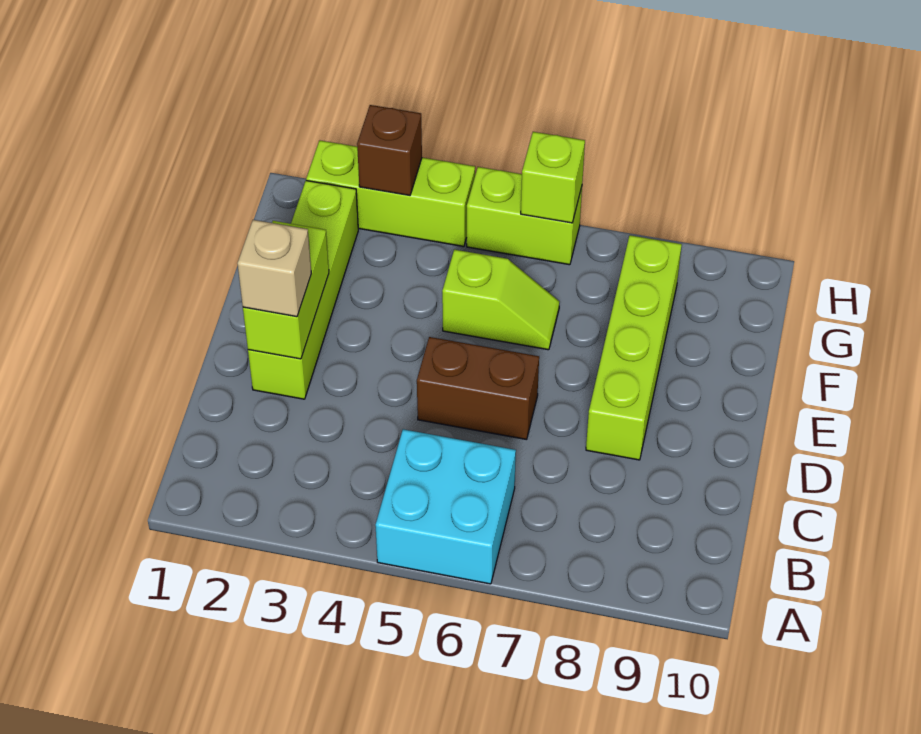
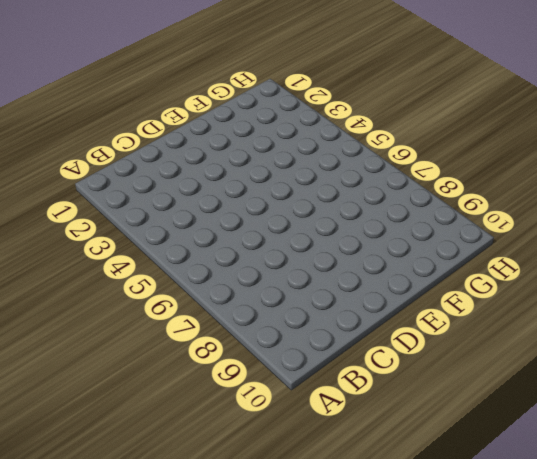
none -> cyan 2x2 brick [375,429,516,584]
none -> lime 1x4 brick [248,181,358,399]

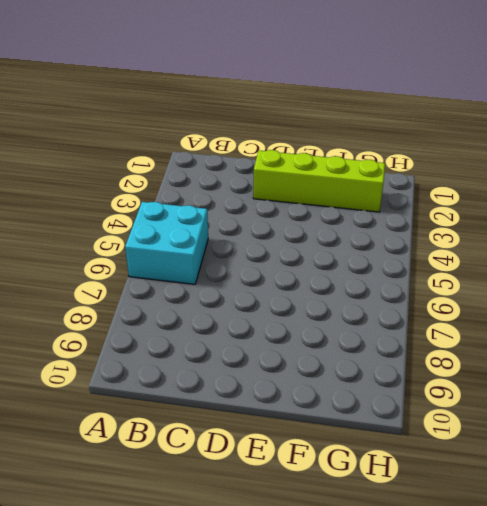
none -> brown 1x2 brick [417,337,539,440]
none -> lime 1x4 brick [586,235,682,460]

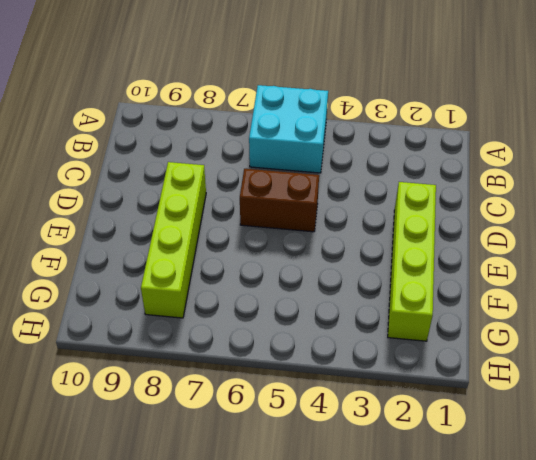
none -> lime 1x2 slope [442,250,560,350]
none -> lime 1x3 brick [306,140,475,246]

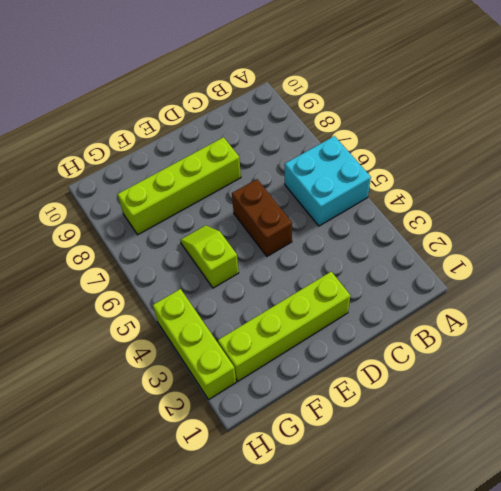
none -> lime 1x2 brick [467,167,582,265]
none -> lime 1x2 brick [243,221,329,359]

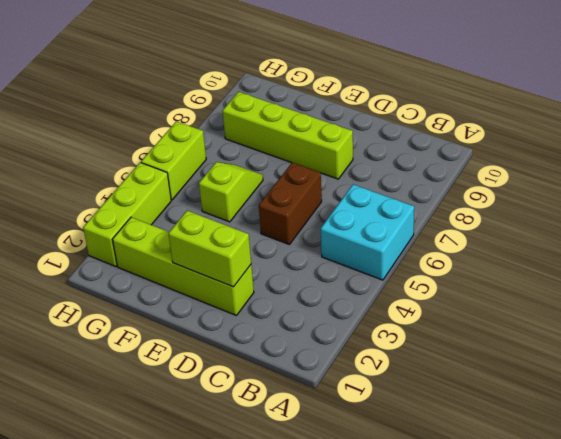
none -> brown 1x1 brick [357,105,422,195]
none -> lime 1x1 brick [521,132,585,223]

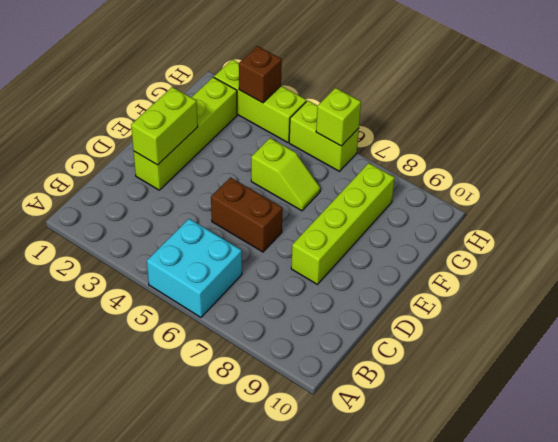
none -> tan 1x1 brick [237,220,311,317]

